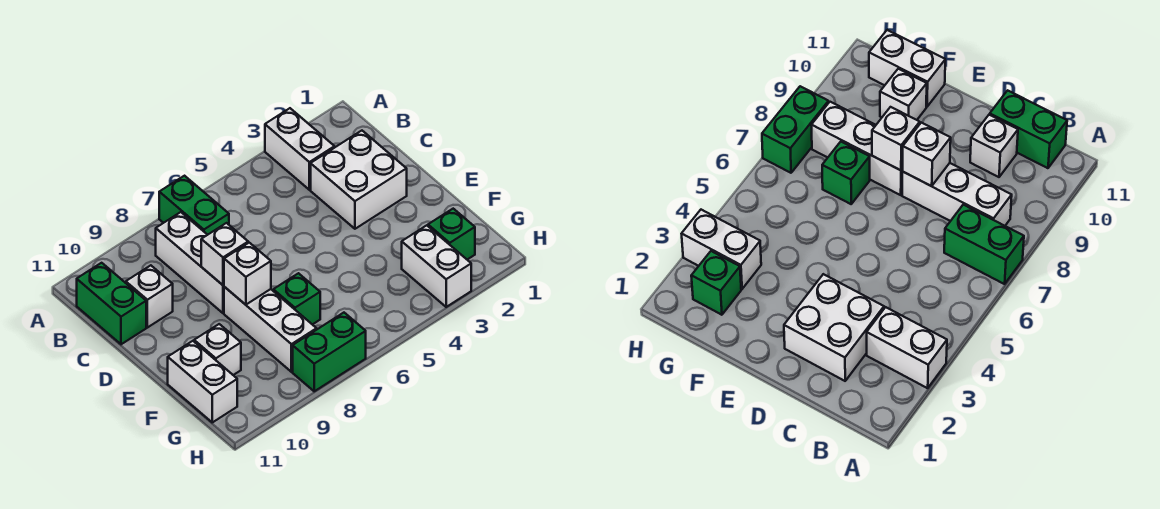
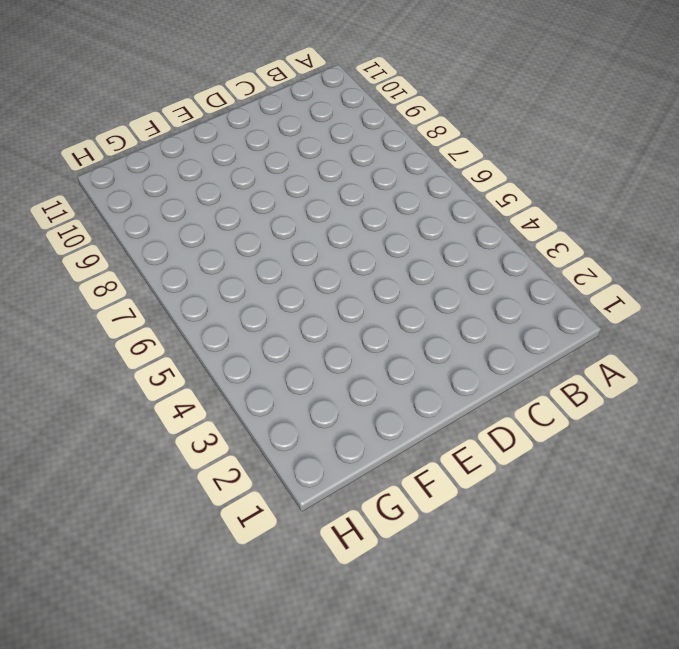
none -> white 1x2 brick [265,108,335,190]
none -> green 1x2 brick [159,176,229,235]
none -> white 1x3 brick [156,212,224,313]

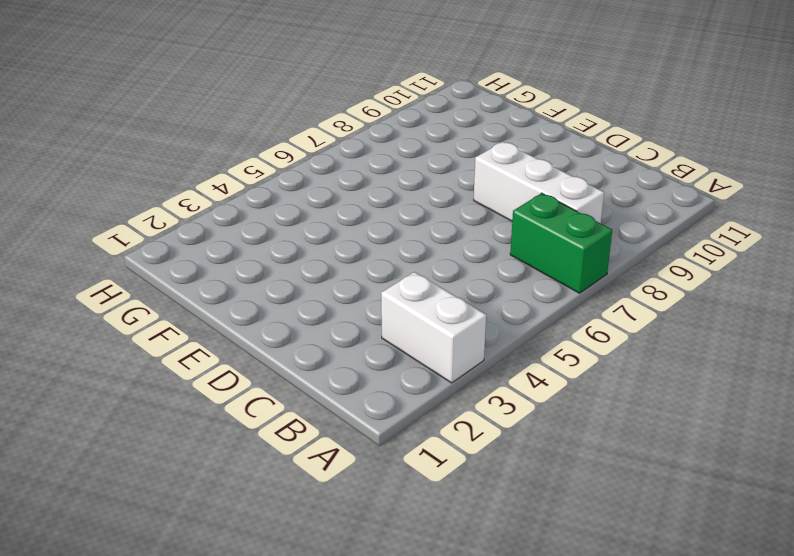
none -> green 1x2 brick [77,263,146,344]
none -> white 2x2 brick [311,131,407,229]
none -> white 1x1 brick [126,265,173,328]

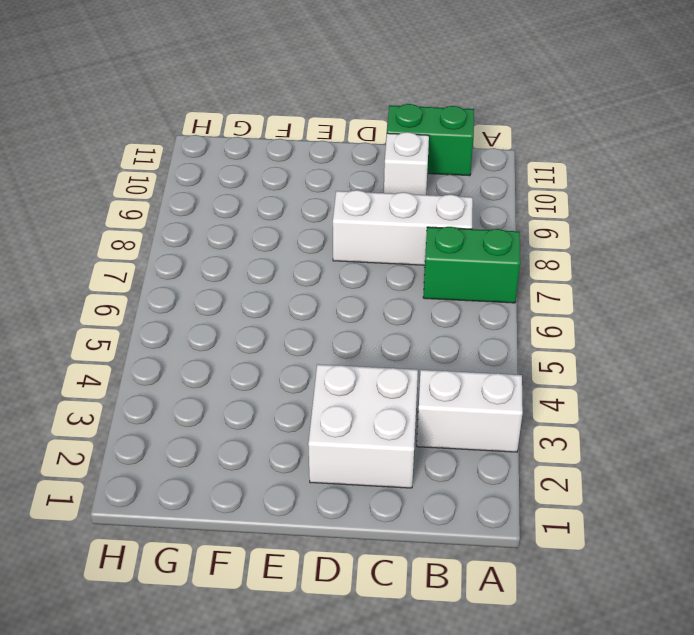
none -> white 1x3 brick [224,287,317,372]
none -> green 1x1 brick [273,273,320,325]
none -> white 1x1 brick [194,324,241,375]

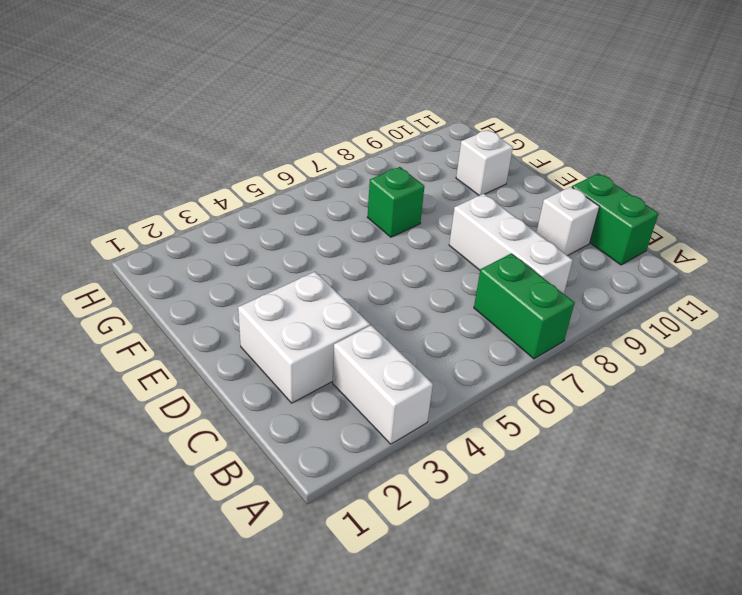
none -> white 1x3 brick [224,287,317,372]
none -> white 1x2 brick [168,341,237,422]
none -> green 1x1 brick [428,209,475,260]

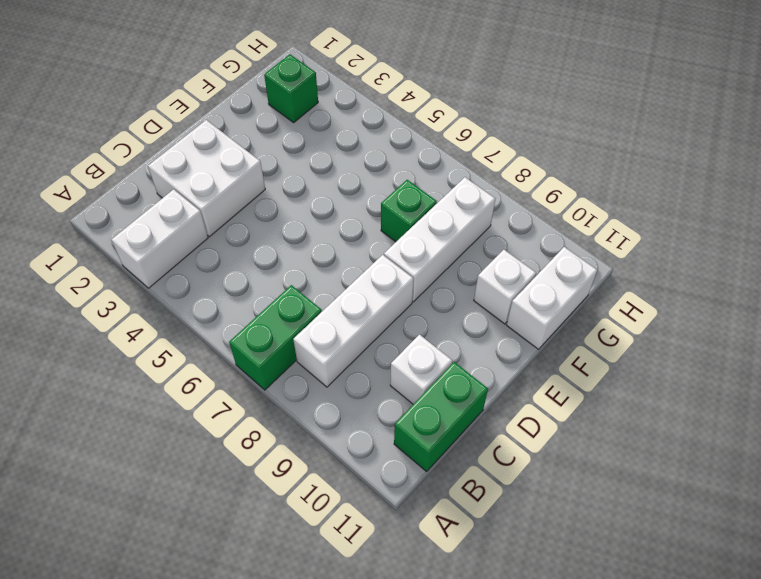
none -> white 1x2 brick [402,225,471,307]
none -> green 1x2 brick [293,313,366,391]
none -> white 1x1 brick [201,223,248,285]

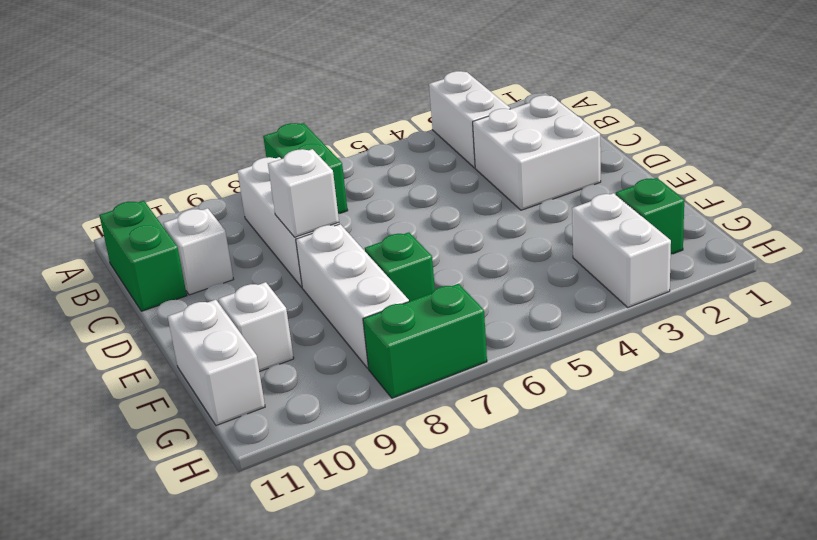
none -> white 1x1 brick [224,243,271,305]

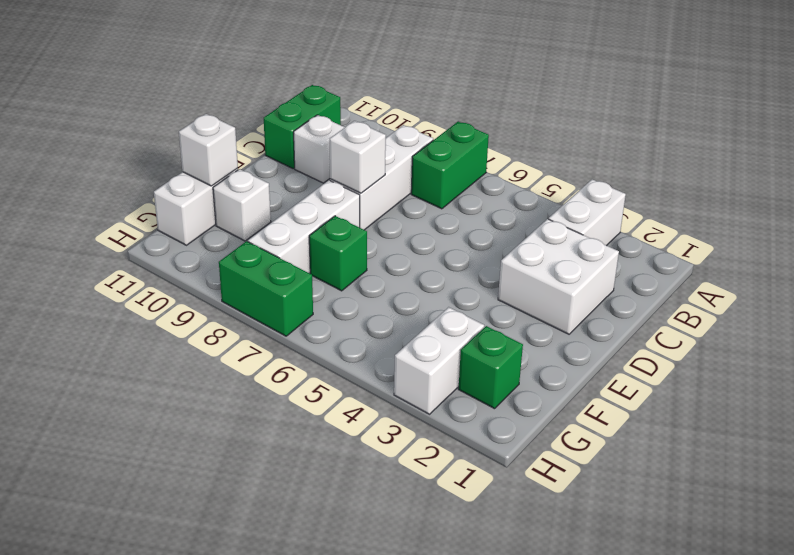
white 1x1 brick [179,114,238,186] -> white 1x1 brick moved to [224,243,271,305]

